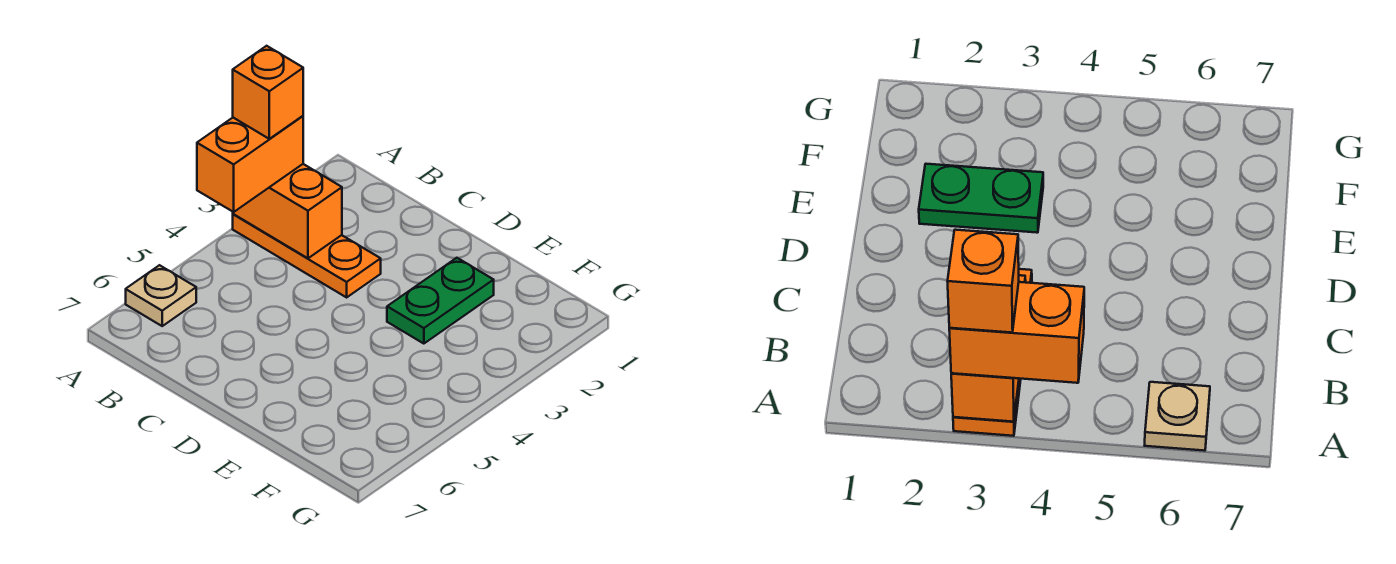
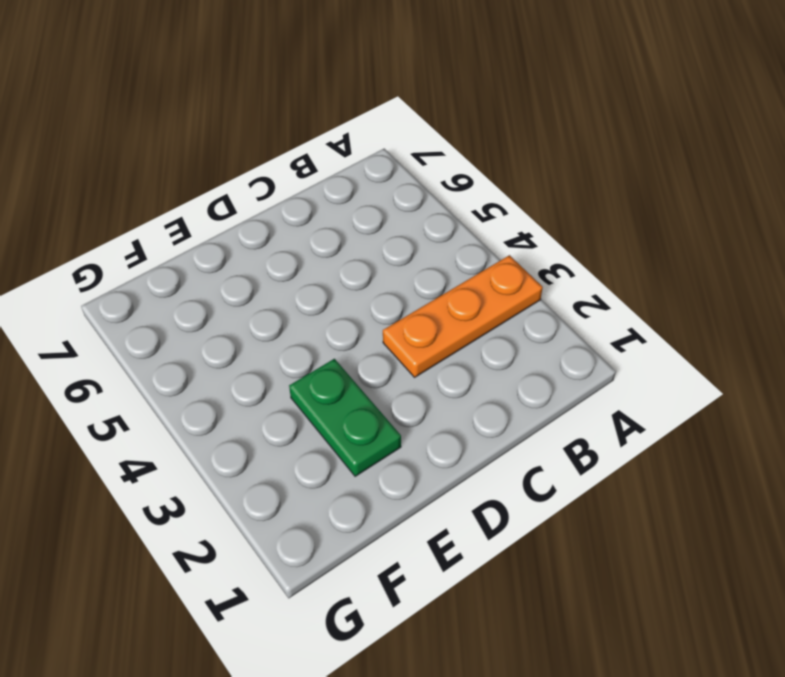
none -> tan 1x1 plate [126,265,196,326]
none -> orange 1x2 brick [233,164,342,258]

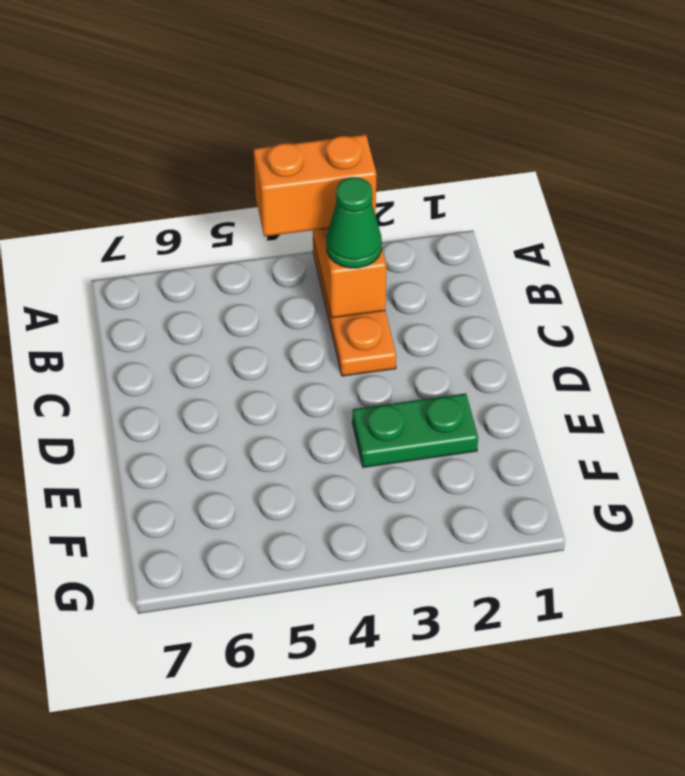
green 1x1 cone [326,177,382,268] -> none
none -> tan 1x1 plate [126,265,196,326]
none -> orange 1x1 brick [233,46,303,139]

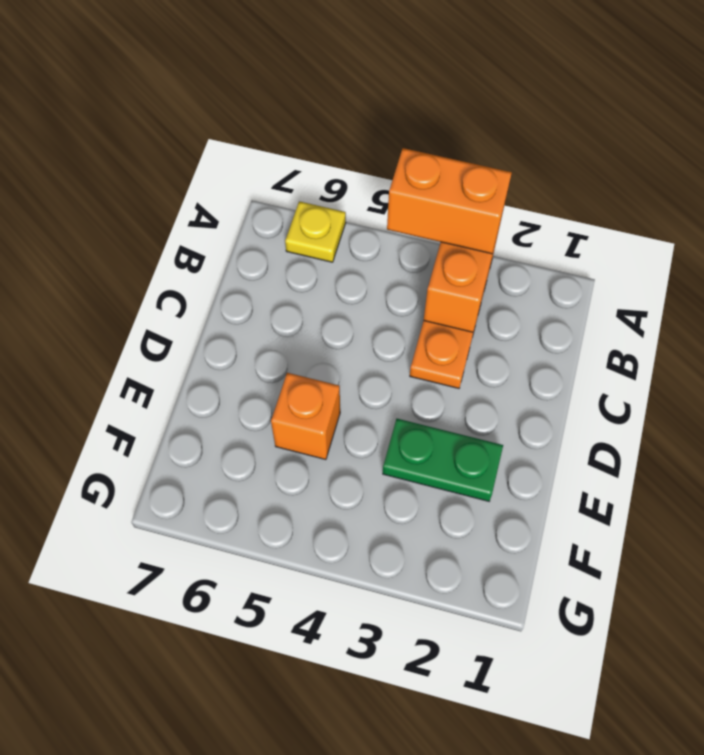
yellow 1x1 plate [285,201,346,262] -> tan 1x1 plate [126,265,196,326]
orange 1x1 brick [271,373,340,460] -> orange 1x1 brick moved to [233,46,303,139]

